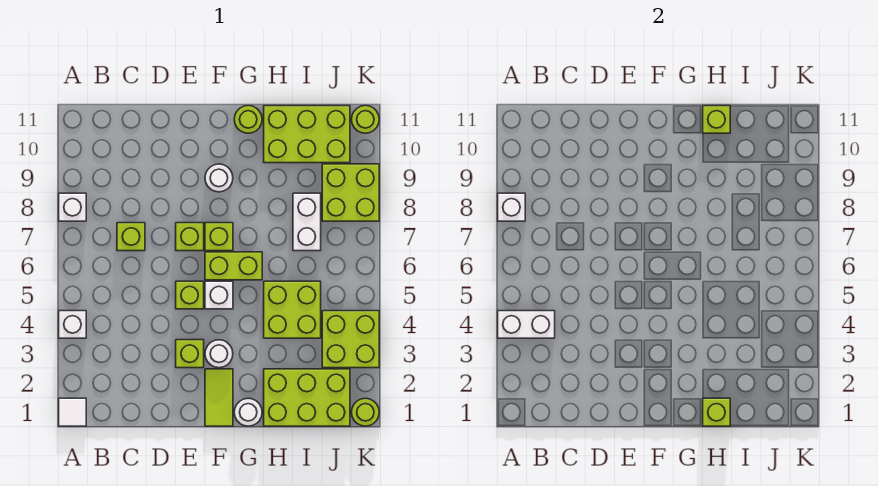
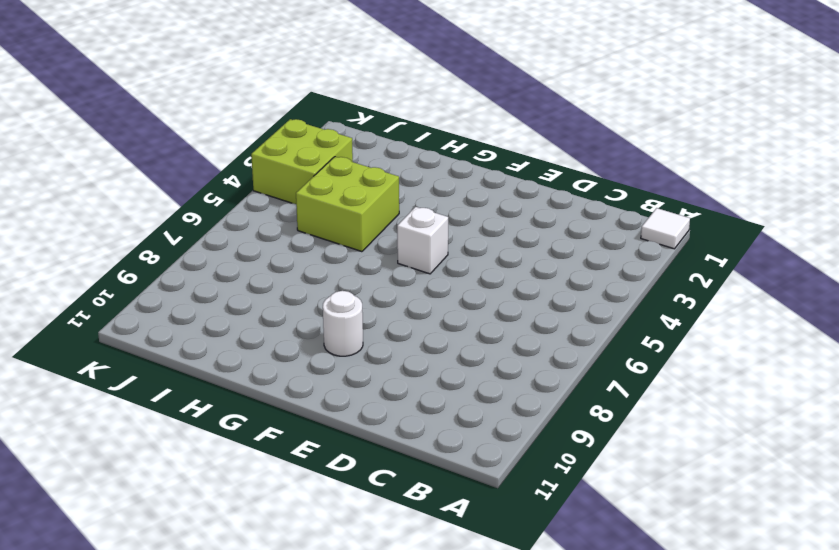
none -> white 1x1 brick [59,311,86,338]
none -> white 1x1 brick [59,193,86,221]
none -> lime 1x1 brick [117,223,145,251]

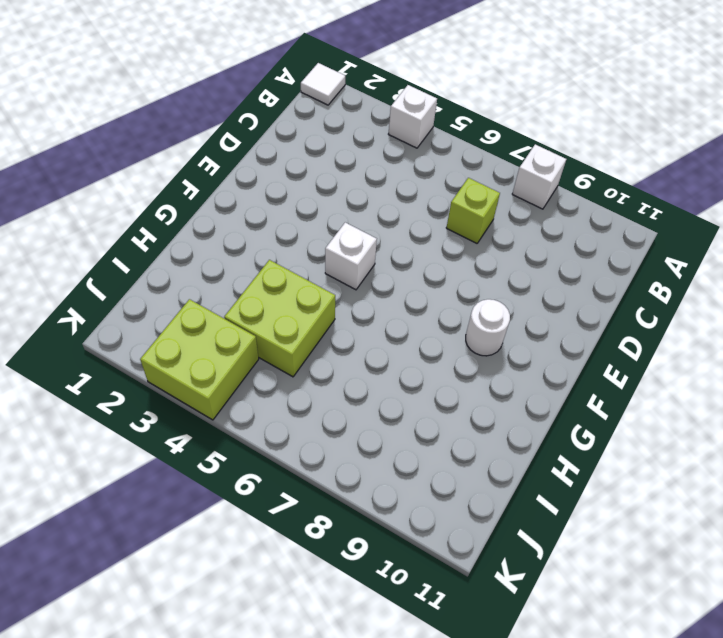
none -> lime 1x1 brick [176,340,204,368]
none -> lime 1x1 brick [176,281,204,309]
none -> lime 1x1 brick [176,223,204,251]

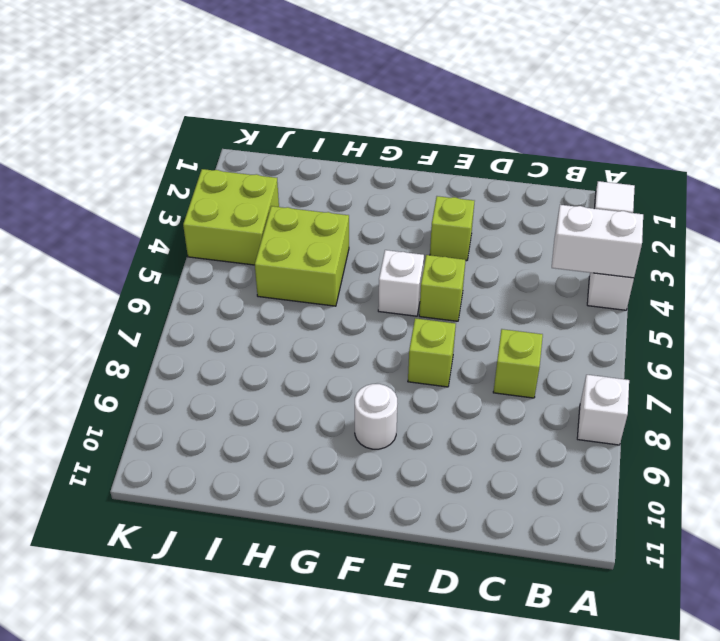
none -> lime 1x2 tile [205,369,233,426]
none -> white 1x1 round brick [205,340,233,368]
none -> lime 1x2 brick [205,252,262,280]

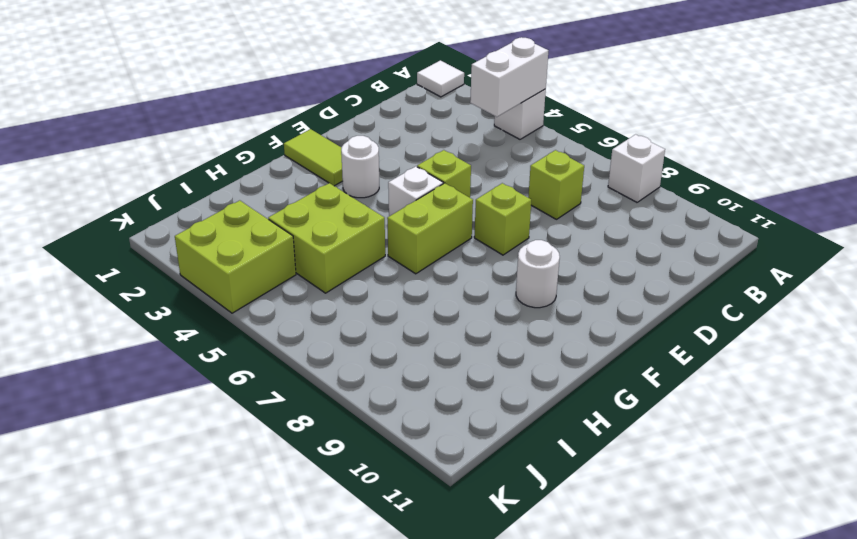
none -> lime 1x1 brick [176,340,204,368]
none -> lime 1x1 brick [205,223,233,251]
none -> white 1x1 round brick [234,398,262,426]

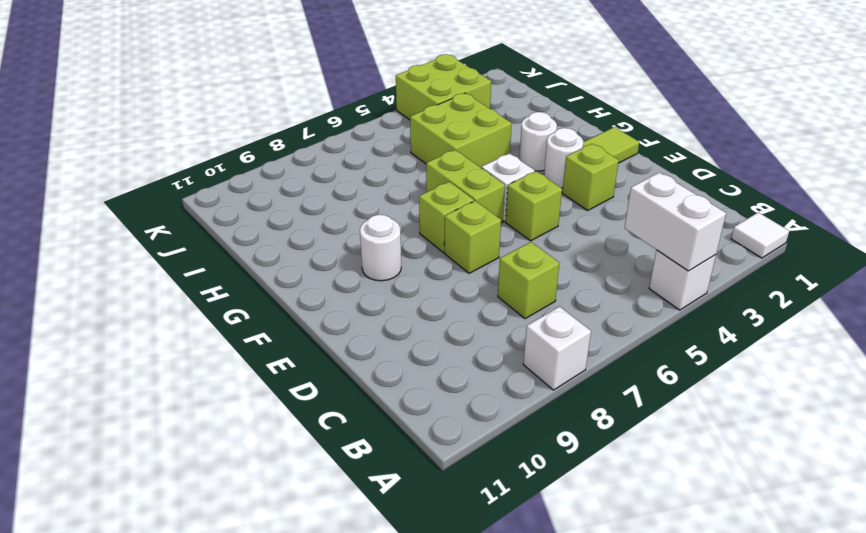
white 1x1 round brick [519,112,557,171] -> white 1x1 round brick moved to [234,398,262,426]
none -> lime 1x1 round brick [234,106,262,133]
none -> lime 2x3 brick [264,369,350,426]
none -> lime 2x3 brick [264,106,350,163]

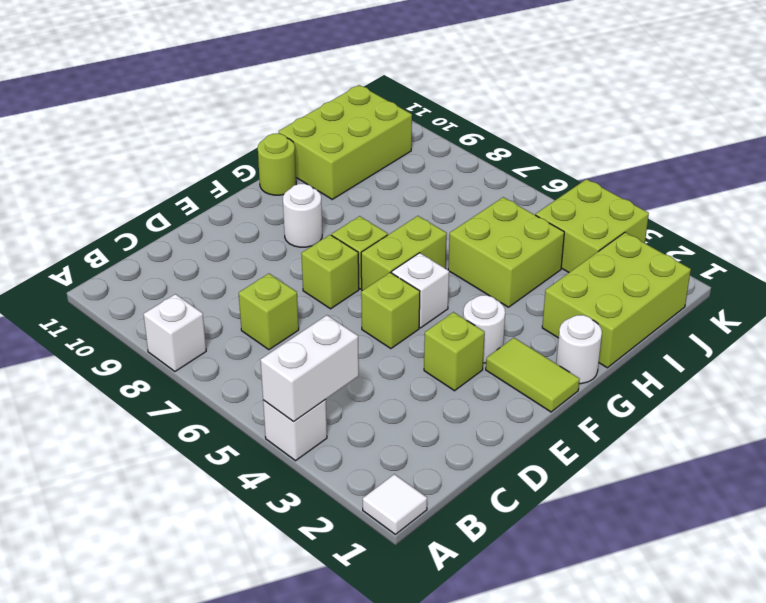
none -> white 1x2 brick [293,193,321,251]
none -> lime 2x2 brick [322,164,379,221]
none -> lime 1x1 round brick [351,398,379,426]

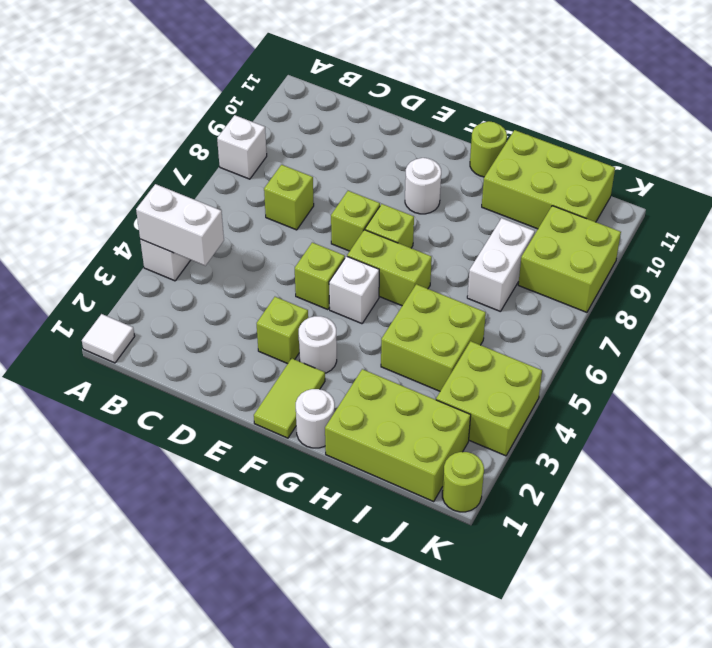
none -> lime 1x1 round brick [352,106,379,133]
none -> white 1x1 brick [498,193,525,221]
none -> lime 1x1 brick [703,398,730,426]

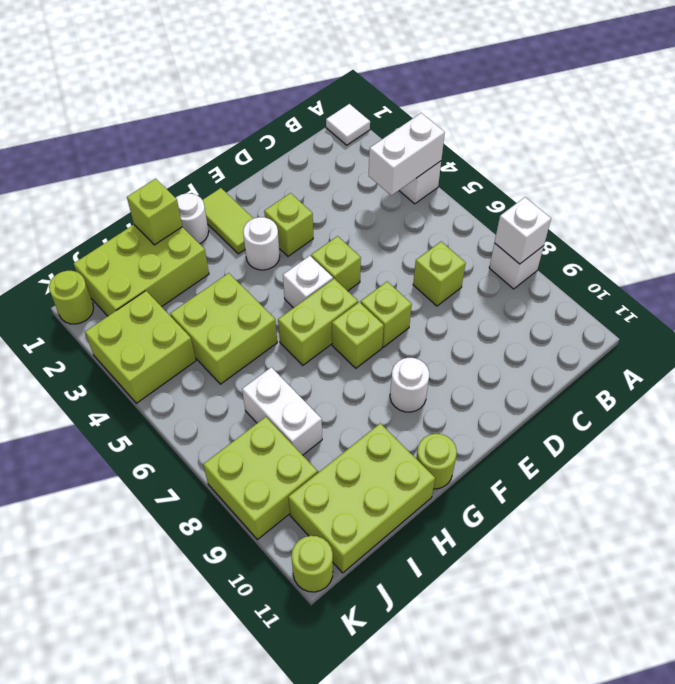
none -> lime 1x1 brick [703,106,730,133]

